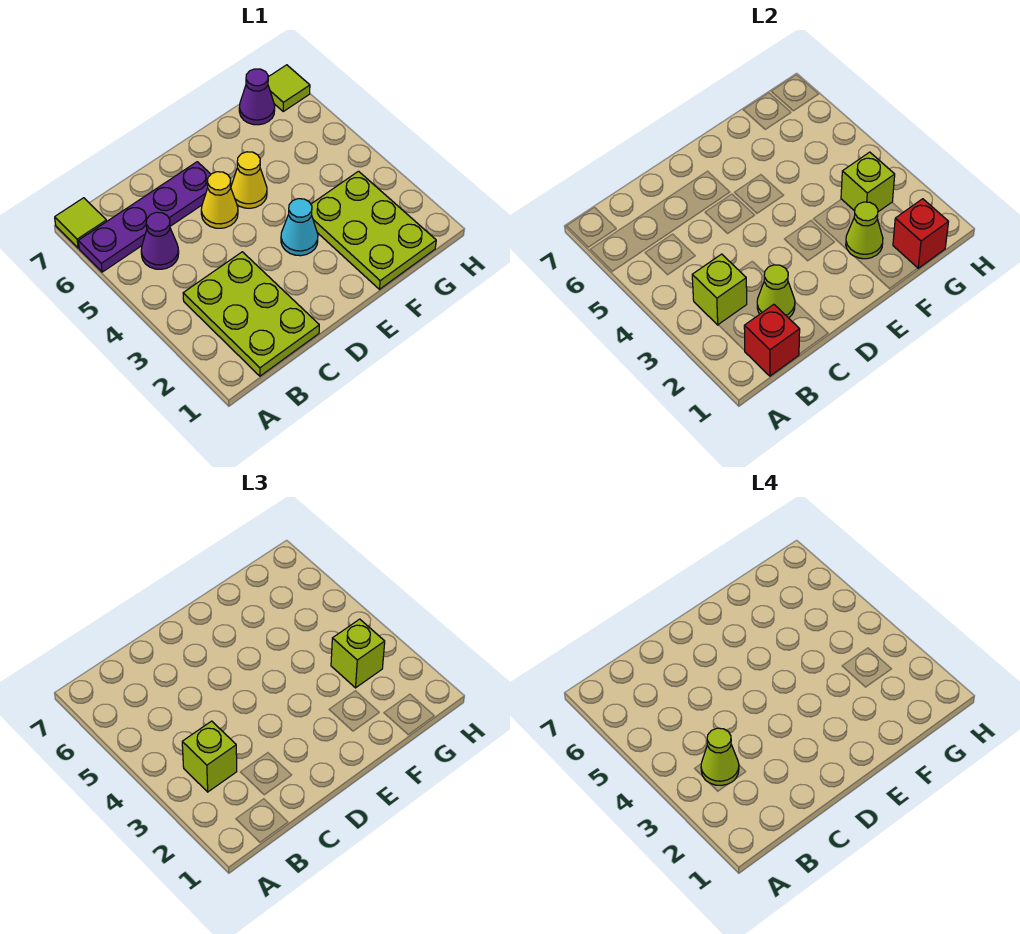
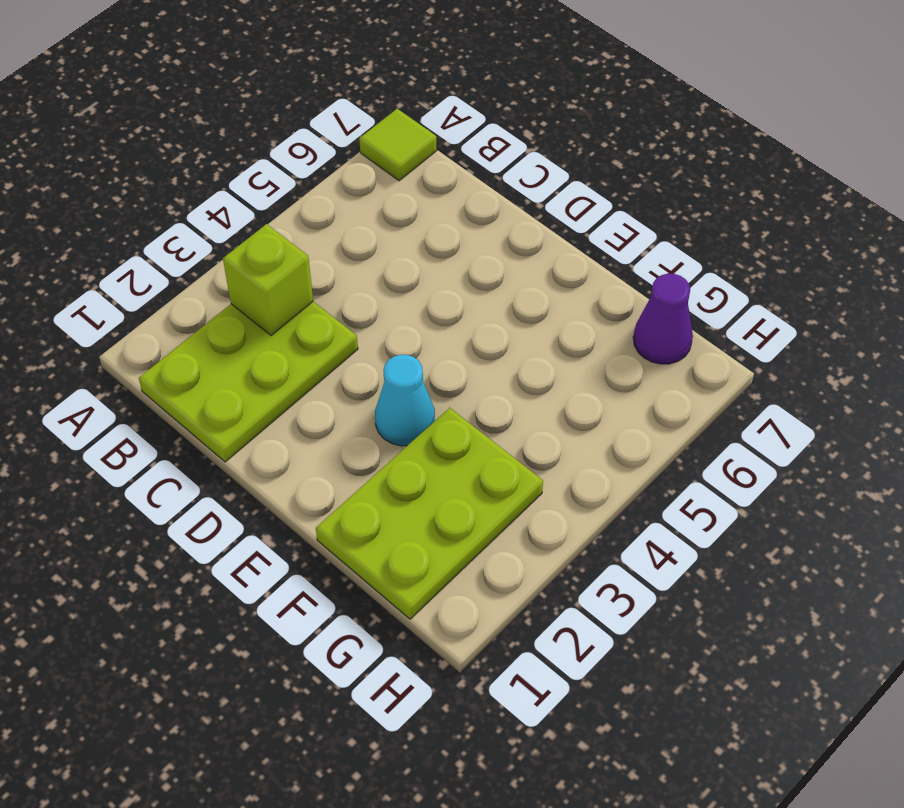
none -> purple 1x4 plate [78,162,211,272]
none -> purple 1x1 cone [141,212,179,269]
none -> yellow 1x1 cone [201,172,238,228]

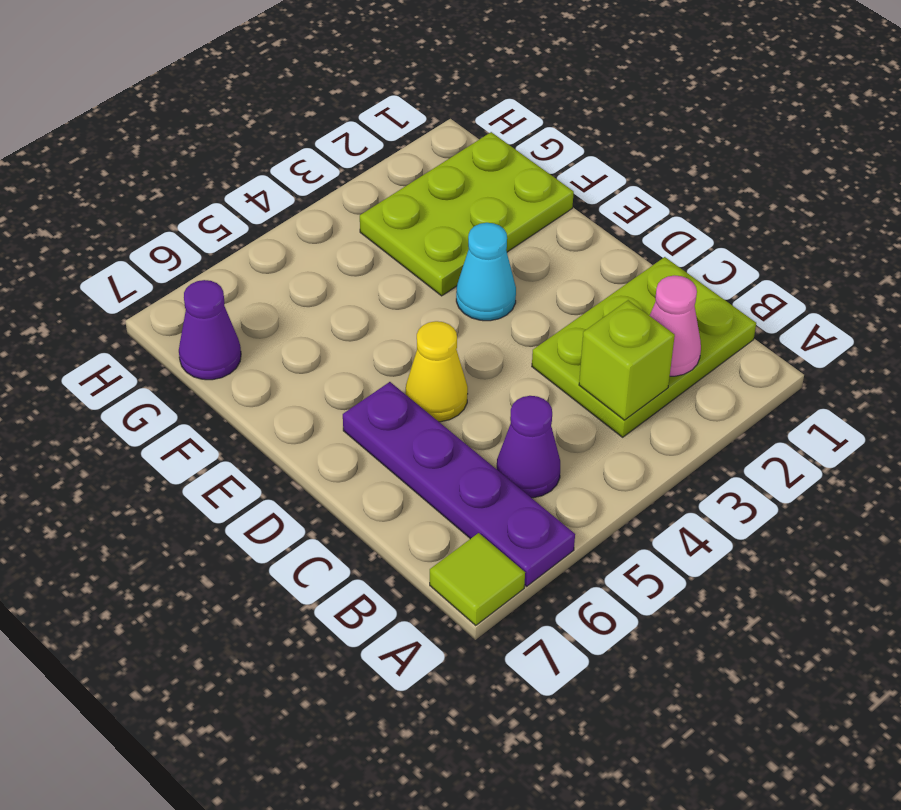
pink 1x1 cone [650,275,701,376] -> none
none -> yellow 1x1 cone [231,152,267,208]
none -> lime 1x1 tile [268,65,310,111]
none -> red 1x1 brick [744,305,800,376]

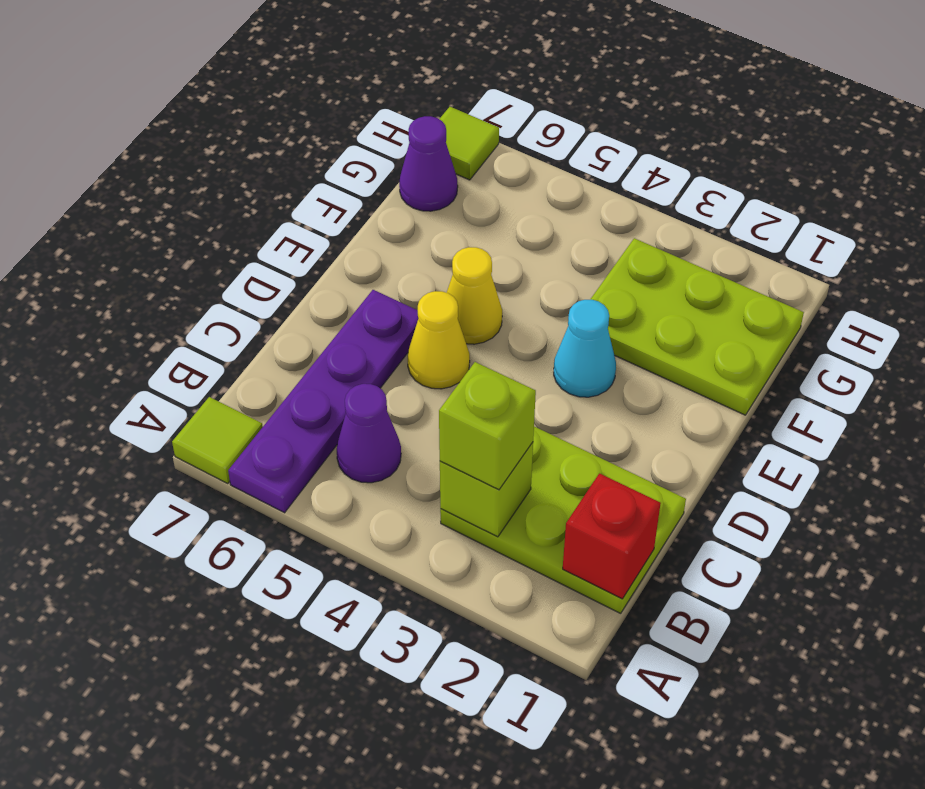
none -> lime 1x1 cone [757,265,795,318]
none -> lime 1x1 cone [846,202,883,259]
none -> red 1x1 brick [893,199,948,268]

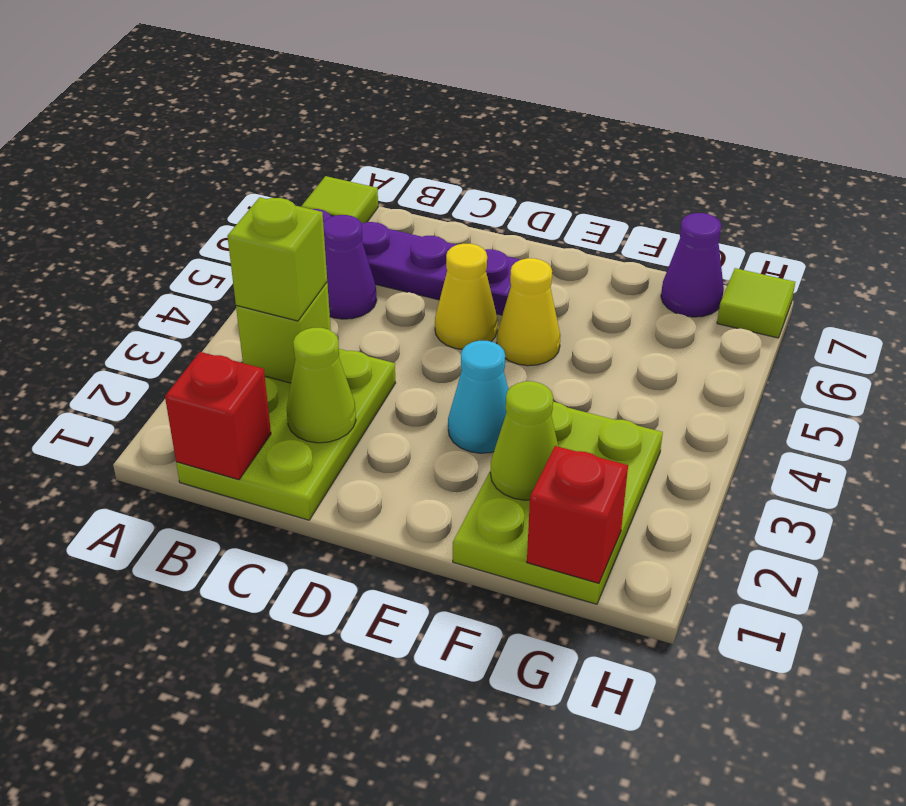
none -> lime 1x1 brick [841,152,895,212]
none -> lime 1x1 brick [331,619,385,688]
none -> lime 1x1 cone [701,728,739,786]

